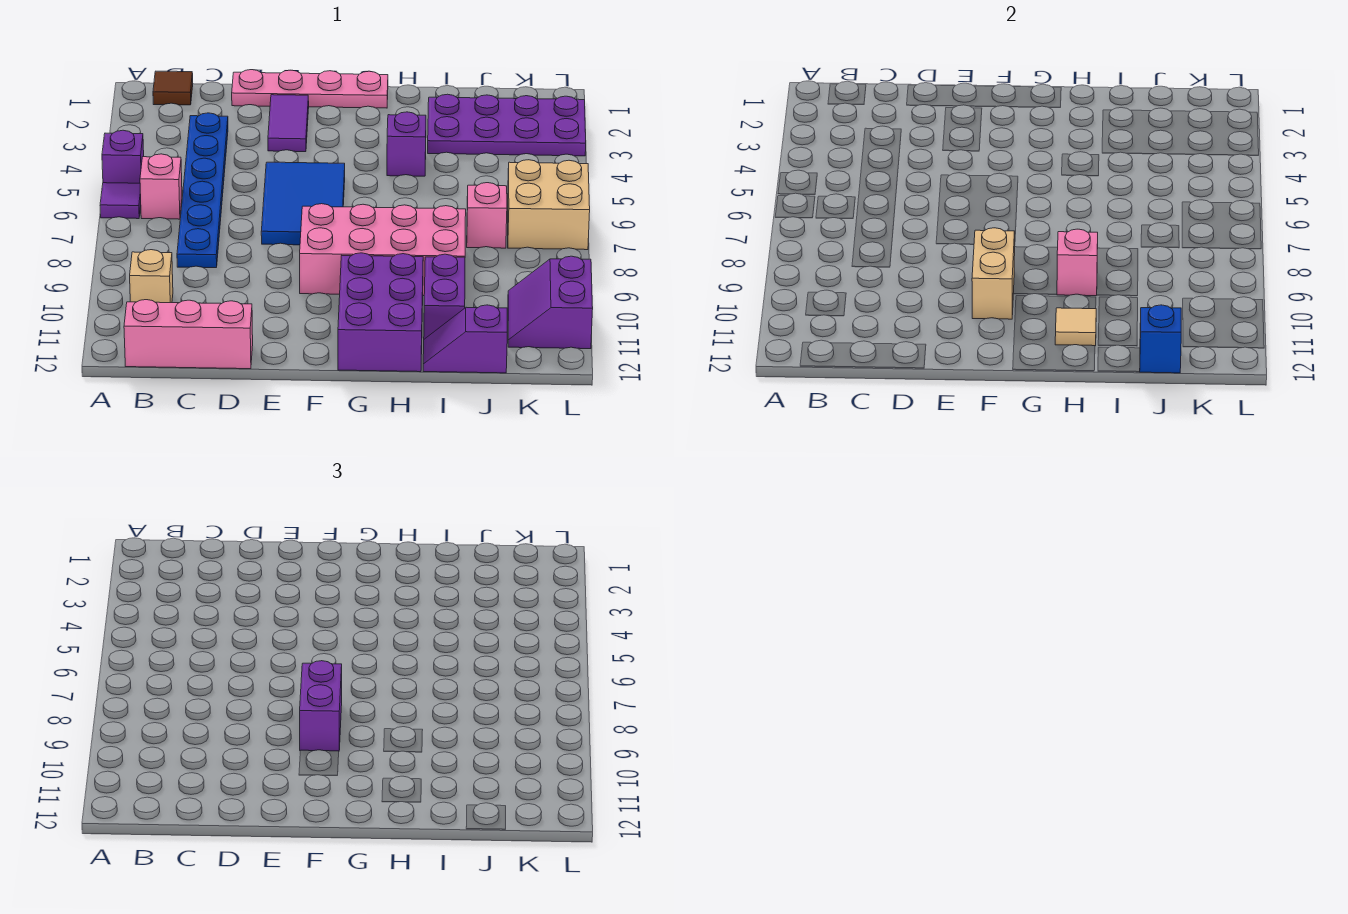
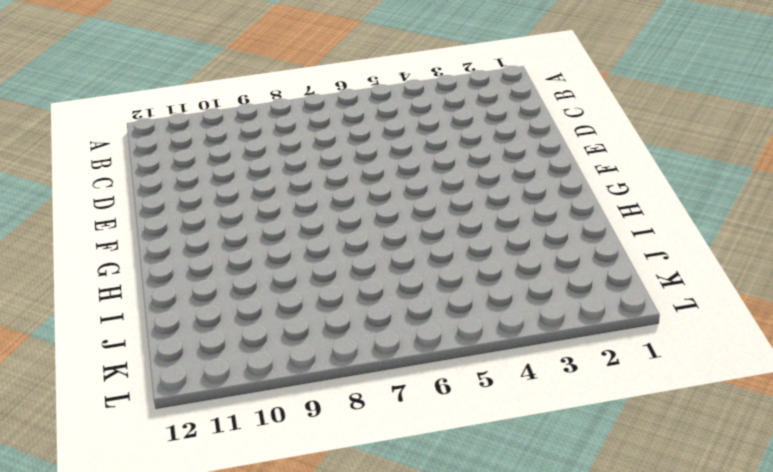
none -> purple 1x1 brick [102,130,144,183]
none -> purple 1x1 tile [100,183,141,219]
none -> brown 1x1 tile [153,71,193,105]

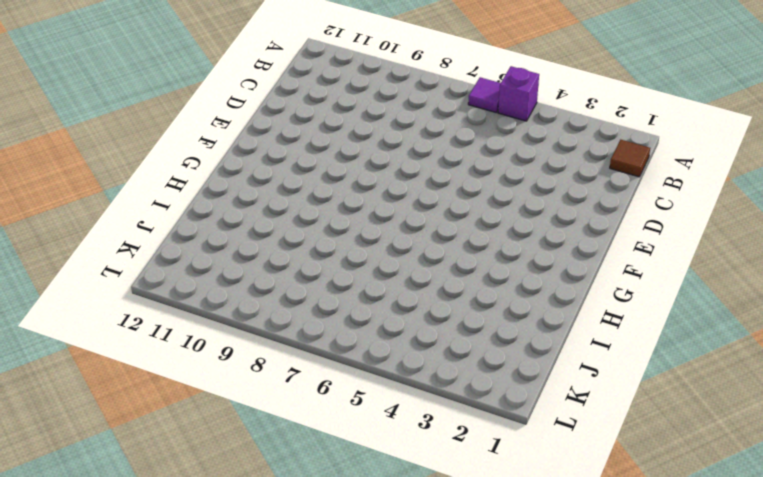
none -> pink 1x1 brick [140,154,182,219]
none -> tan 1x1 brick [130,250,173,303]
none -> pink 1x3 brick [124,300,253,369]

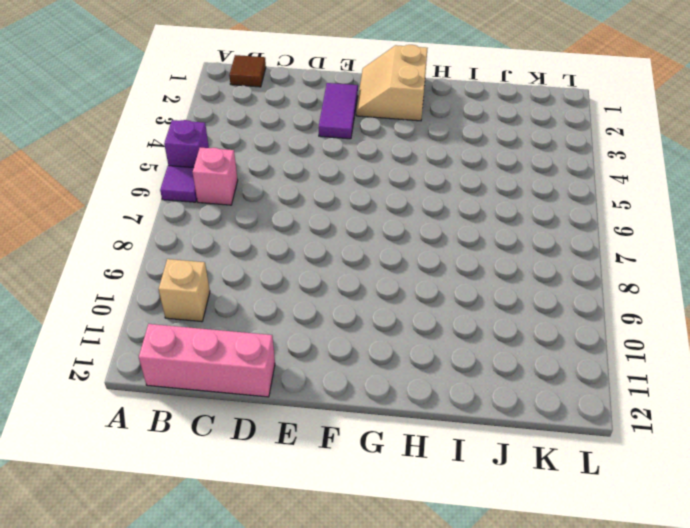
tan 2x2 slope [356,45,428,121] -> pink 1x4 plate [232,70,388,108]
none -> blue 1x6 plate [177,113,228,268]
none -> blue 2x3 tile [261,162,345,245]
none -> pink 2x4 brick [300,204,466,296]

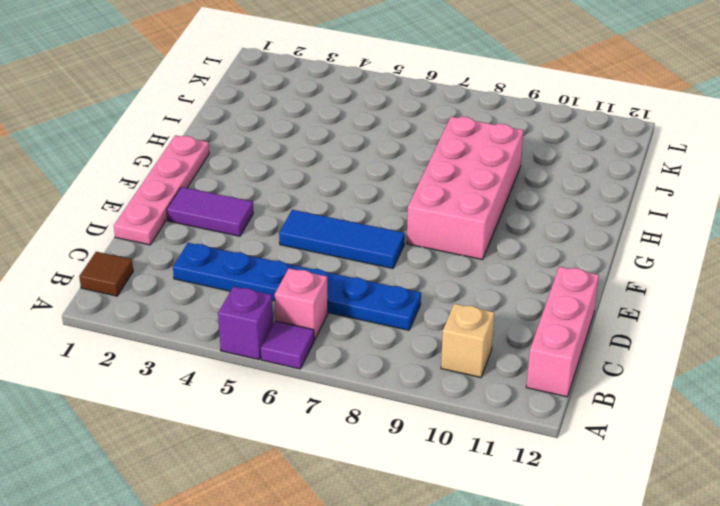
blue 1x3 tile [279,210,405,269] -> blue 2x3 tile [261,162,345,245]
none -> purple 2x3 brick [338,253,423,372]
none -> purple 1x1 brick [387,112,426,176]
none -> purple 2x4 plate [428,94,586,156]

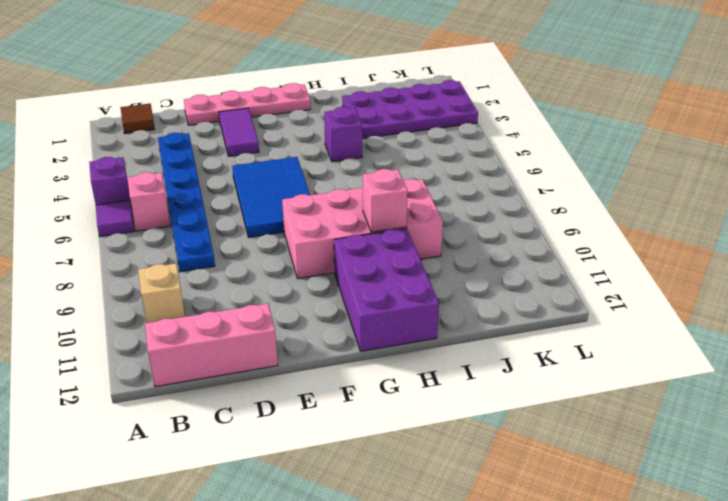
none -> purple 1x2 brick [424,254,465,339]
none -> purple 1x2 slope [423,305,507,373]
none -> pink 1x1 brick [467,183,507,248]

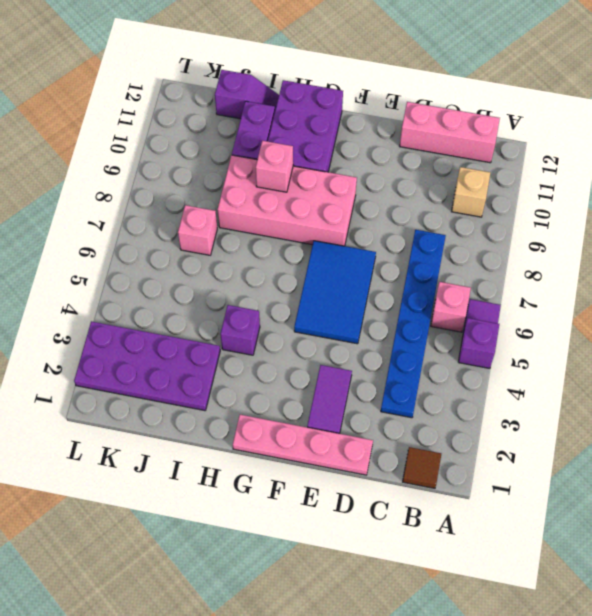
none -> tan 2x2 brick [508,160,590,250]
none -> purple 2x2 slope [508,256,593,349]
none -> tan 1x2 brick [972,228,1015,319]

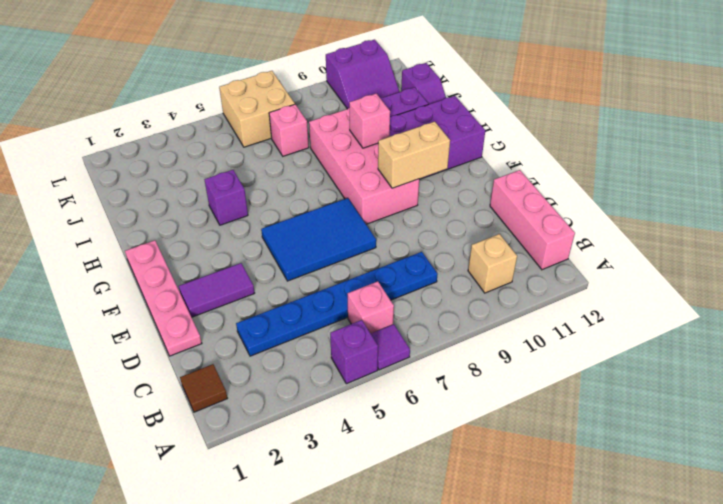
none -> purple 2x4 plate [428,94,586,156]
none -> tan 1x1 tile [1055,308,1096,346]
none -> blue 1x1 brick [1140,305,1181,373]

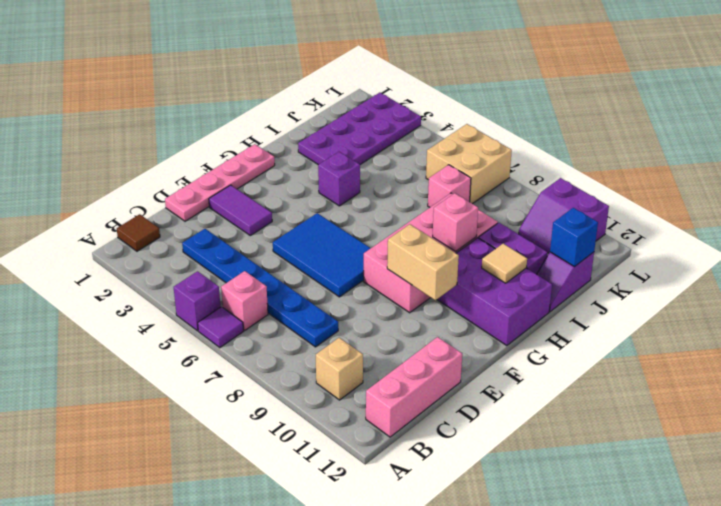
none -> purple 1x2 brick [300,661,342,751]

